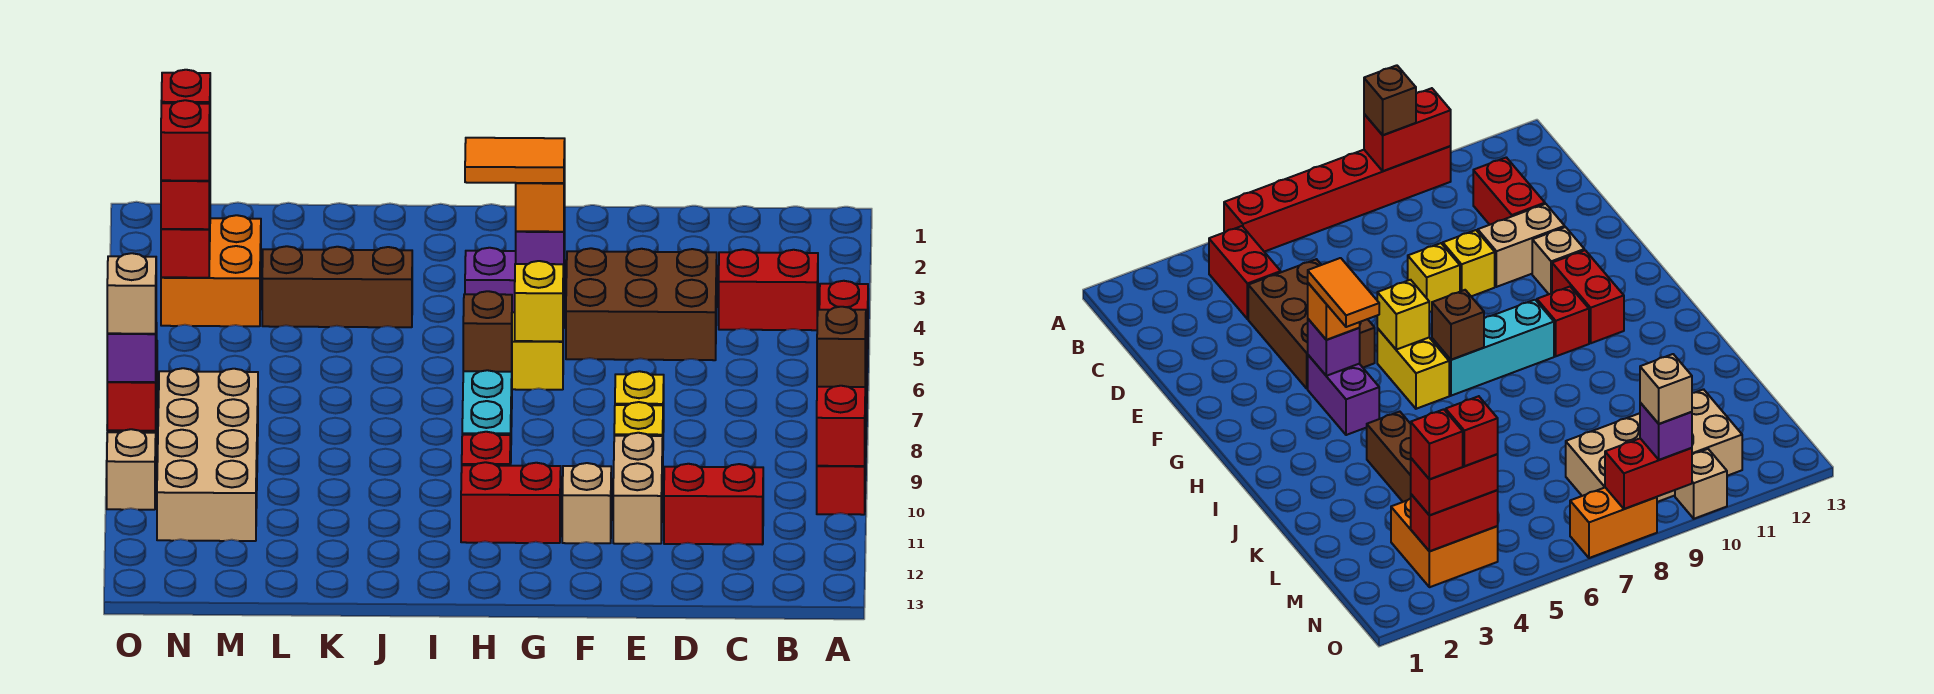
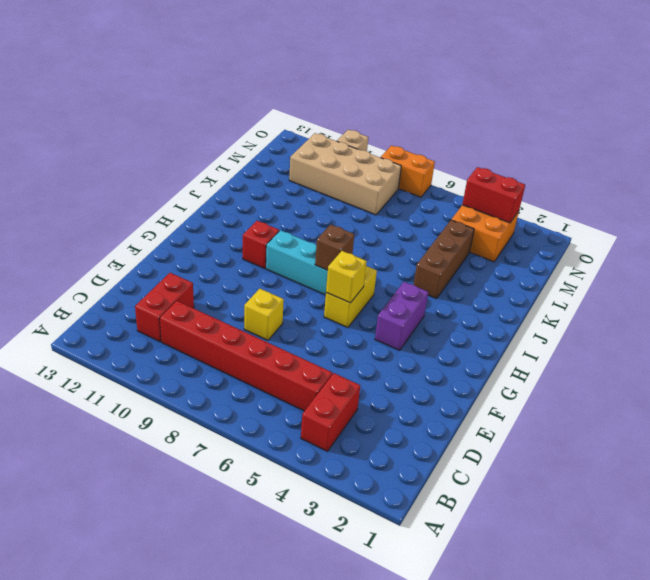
red 1x6 brick [160,301,332,411] -> red 1x6 brick moved to [817,281,868,515]
none -> brown 2x3 brick [566,248,717,360]
none -> yellow 1x1 brick [614,402,663,436]
none -> tan 1x2 brick [613,433,663,544]
none -> tan 1x1 brick [562,463,611,543]

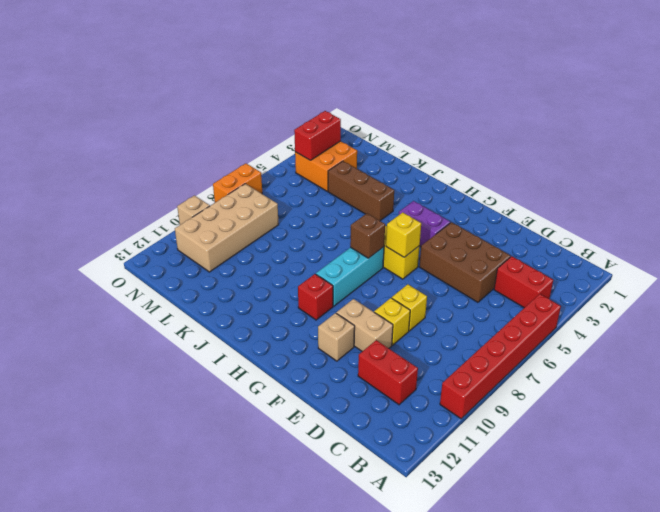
tan 1x2 brick [336,299,393,351] -> tan 1x2 brick turned to [613,433,663,544]
none -> red 1x2 brick [461,462,561,543]
none -> red 1x2 brick [817,378,866,466]
none -> purple 1x1 brick [516,206,565,280]
none -> red 1x2 brick [107,323,157,431]

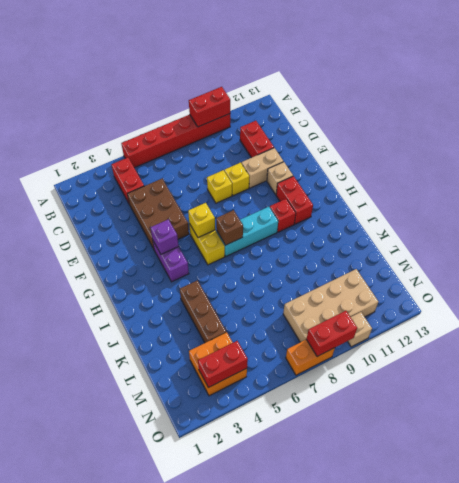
none -> brown 1x1 brick [817,307,866,387]
none -> orange 1x1 brick [516,158,565,232]
none -> red 1x2 brick [161,162,210,229]
none -> purple 1x1 brick [107,333,156,382]

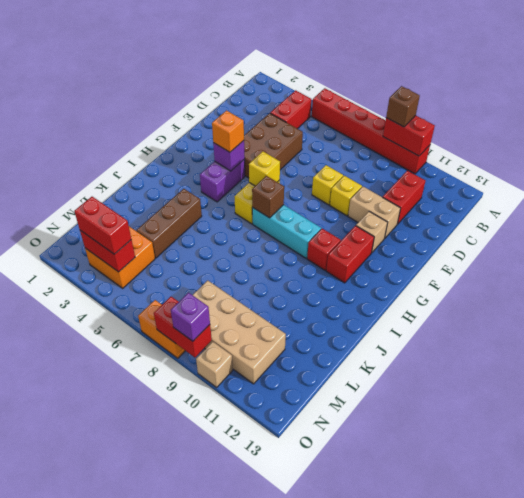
none -> orange 1x2 tile [465,138,565,183]
none -> red 1x1 brick [161,70,210,104]
none -> red 1x1 brick [161,100,210,181]
none -> tan 1x1 brick [107,253,156,334]

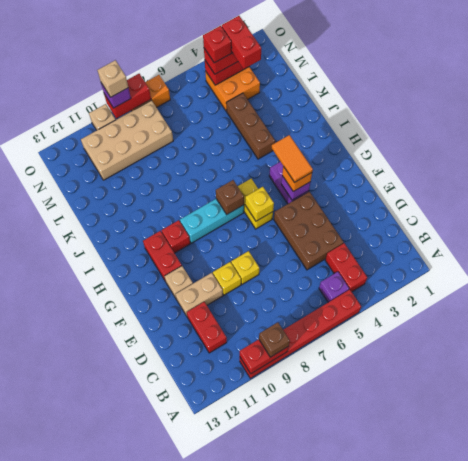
purple 1x1 brick [319,272,349,302] -> none
red 1x2 brick [222,16,261,69] -> red 1x1 brick [161,70,210,104]

